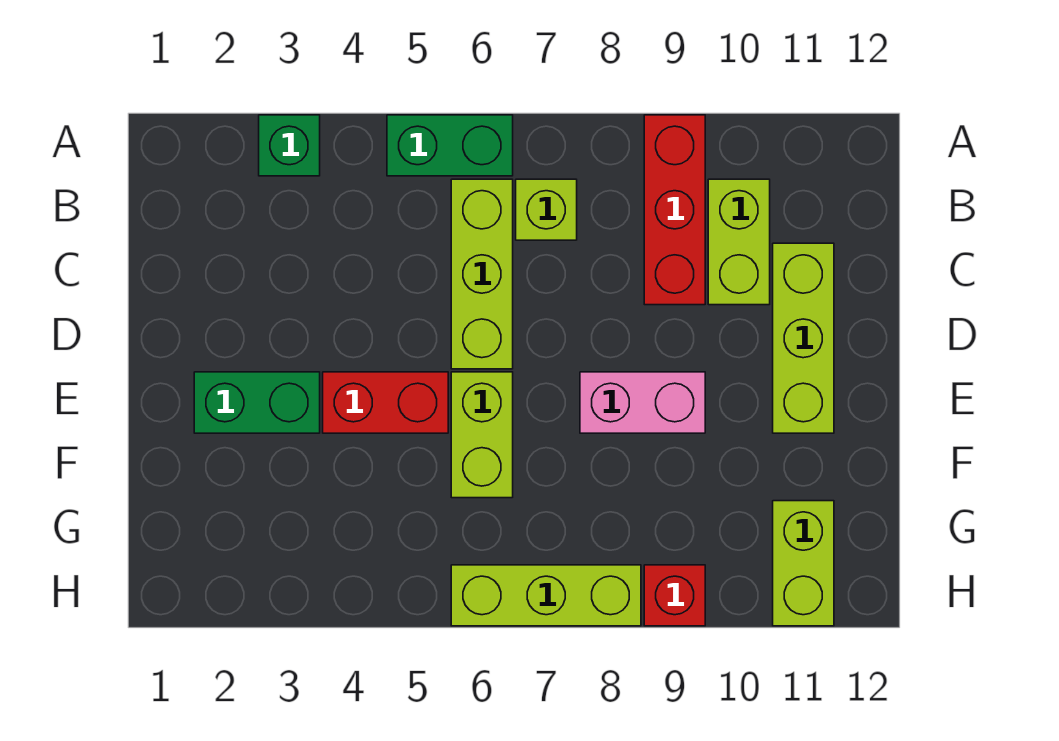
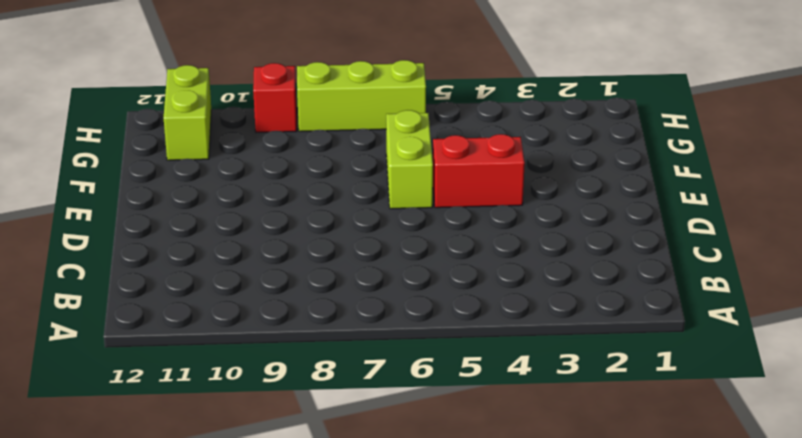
none -> green 1x1 brick [259,115,320,176]
none -> green 1x2 brick [387,115,513,176]
none -> red 1x3 brick [644,115,705,305]

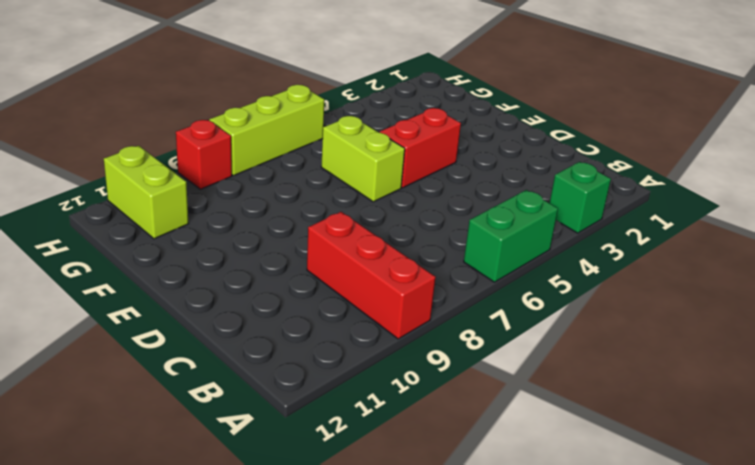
none -> lime 1x3 brick [451,179,513,369]
none -> lime 1x1 brick [516,179,577,240]
none -> lime 1x2 brick [708,179,770,305]

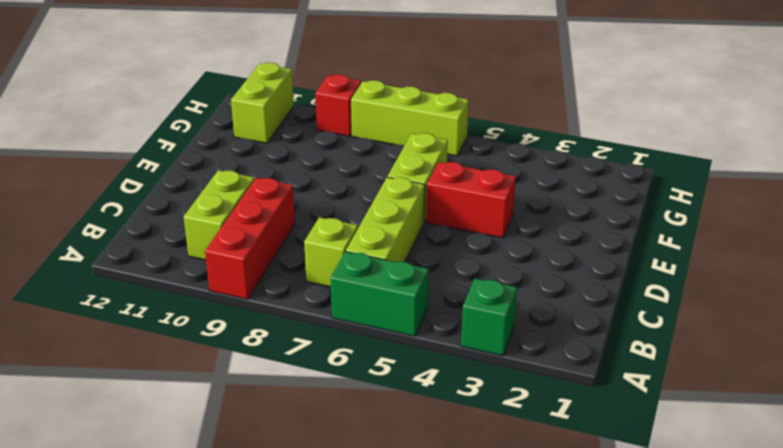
none -> lime 1x3 brick [773,243,834,433]
none -> green 1x2 brick [194,372,320,433]
none -> pink 1x2 brick [580,372,705,433]

